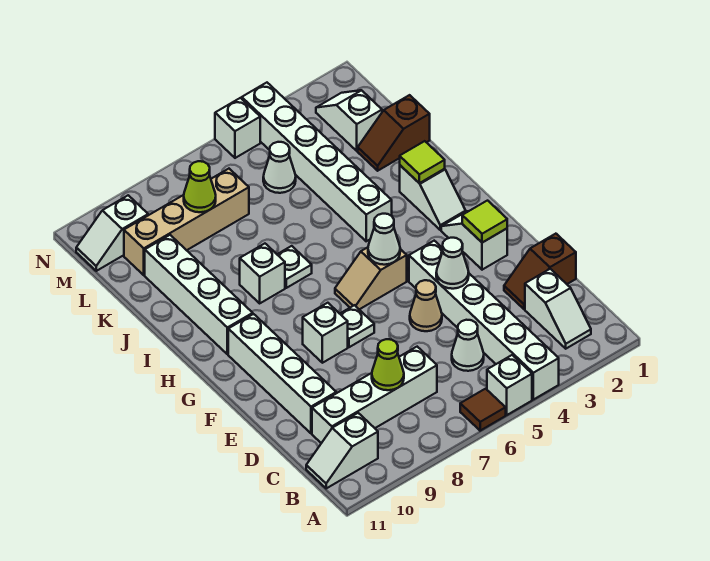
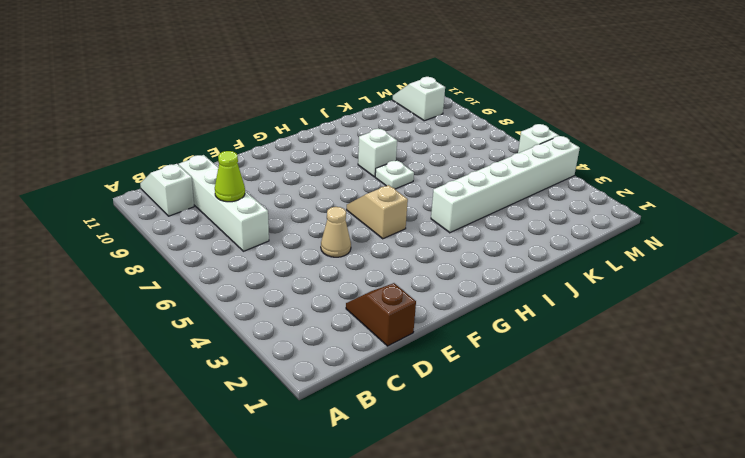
none -> white 1x6 brick [409,241,559,400]
none -> white 1x1 brick [487,355,532,415]
none -> brown 1x1 tile [460,389,506,431]
none -> white 1x2 slope [525,269,591,349]

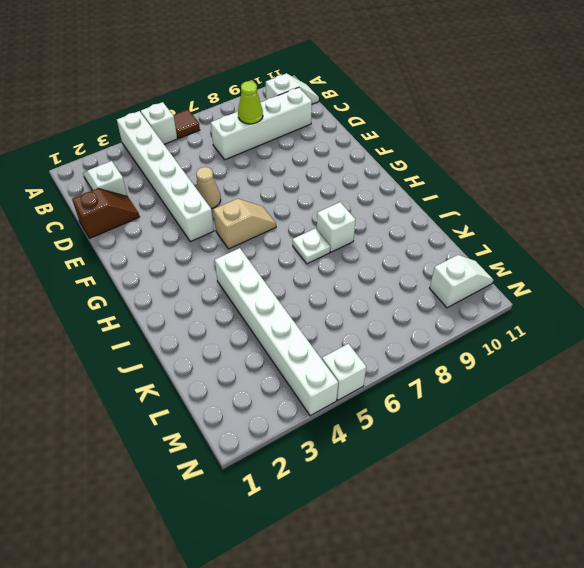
none -> white 1x1 cone [452,320,484,371]
none -> white 1x4 brick [228,314,336,433]
none -> white 1x2 slope [441,211,507,270]
none -> white 1x1 plate [340,305,374,347]

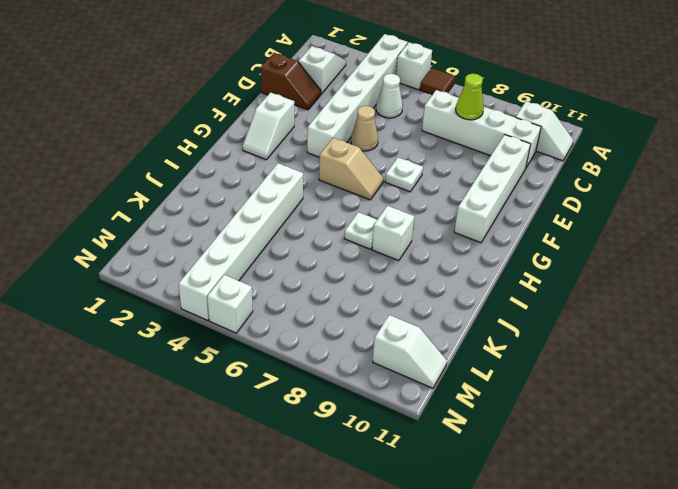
none -> white 1x1 brick [303,303,348,363]
none -> white 1x2 slope [400,165,466,230]
none -> white 1x4 brick [145,235,253,354]
none -> brown 1x2 slope [358,95,430,171]

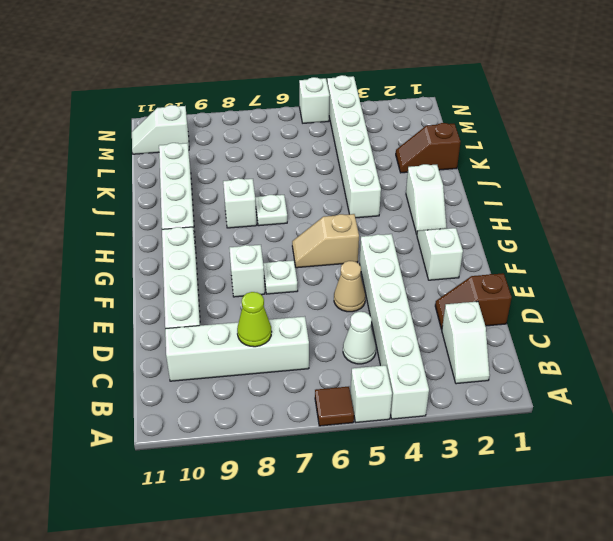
none -> white 1x2 slope [306,413,378,488]
none -> white 1x2 slope [316,90,382,151]
none -> white 1x1 cone [263,142,296,193]
none -> tan 1x4 brick [124,169,249,275]

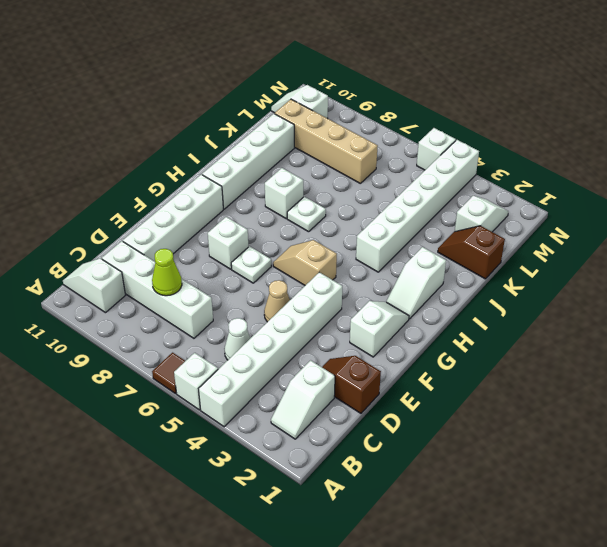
none -> white 1x1 cone [263,142,296,193]
none -> white 1x1 cone [436,238,469,289]
none -> lime 1x1 tile [462,201,507,243]
none -> white 1x1 cone [368,214,400,265]

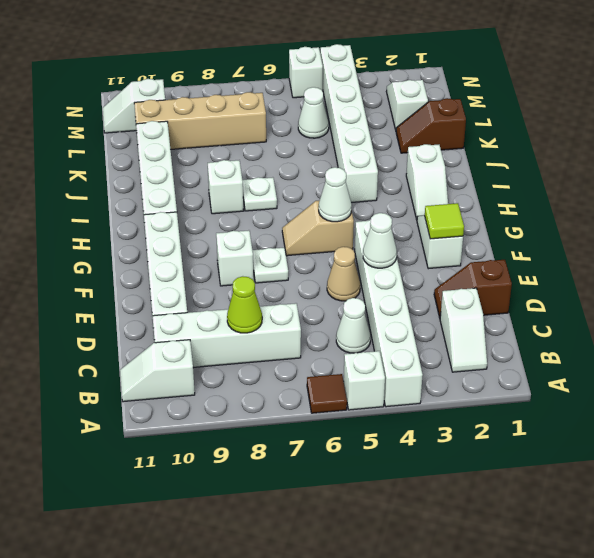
none -> lime 1x1 tile [400,141,445,183]
none -> lime 1x1 cone [184,161,216,212]

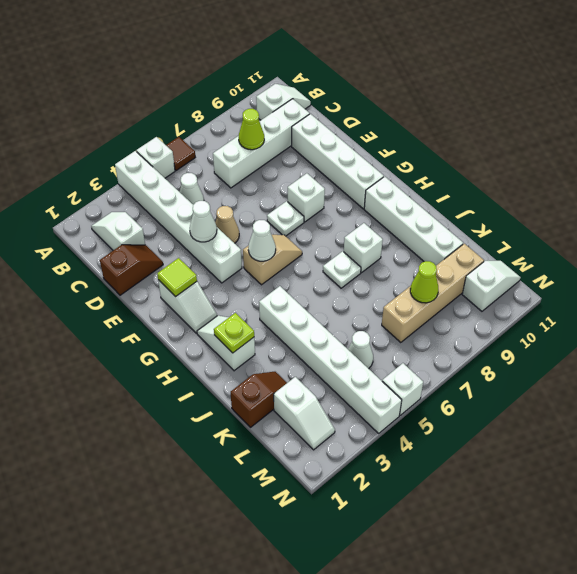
lime 1x1 plate [214,313,254,353] -> lime 1x1 tile [400,141,445,183]

